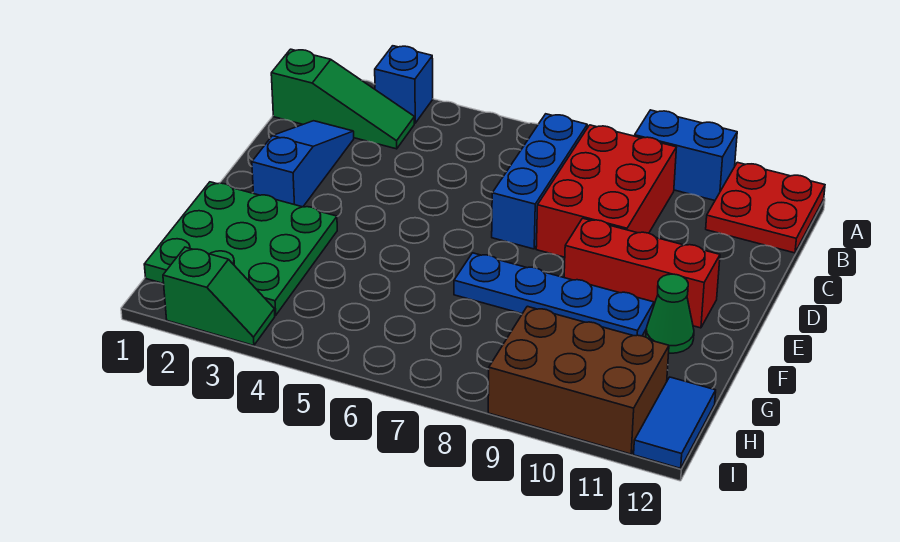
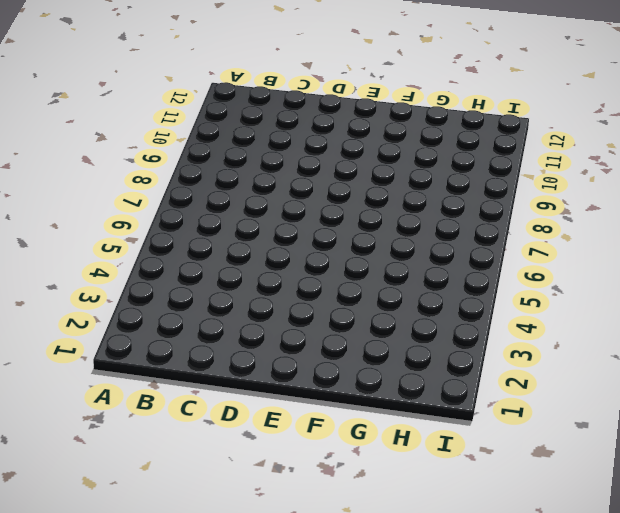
none -> blue 1x1 brick [375,46,433,123]
none -> blue 1x2 brick [635,110,737,201]
none -> red 2x2 plate [706,162,825,253]

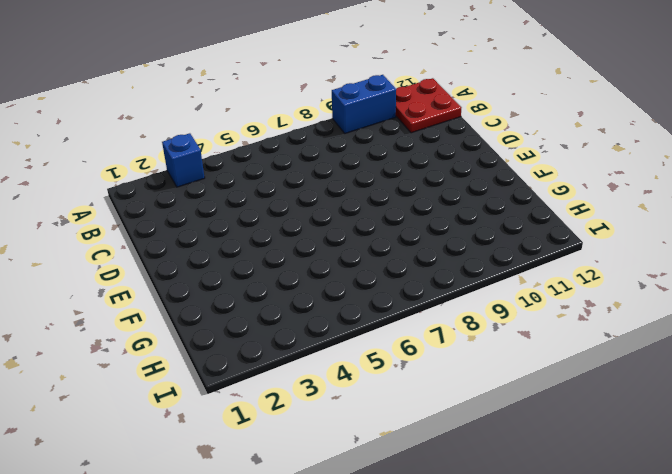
none -> green 1x3 slope [271,49,414,149]
none -> blue 1x3 brick [492,114,587,249]
none -> red 2x3 brick [536,125,676,257]

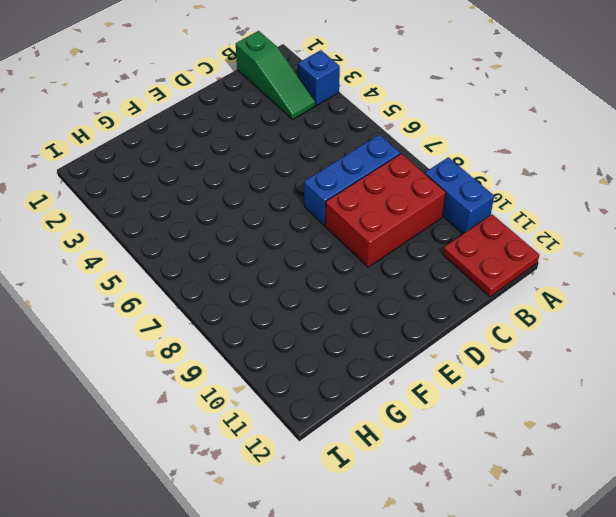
none -> blue 1x3 slope [252,121,354,207]
none -> red 1x3 brick [564,218,720,328]
none -> green 3x3 plate [144,182,337,315]

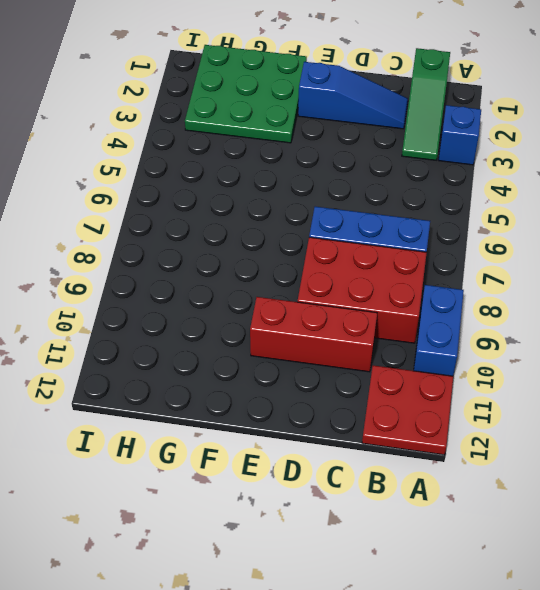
red 1x3 brick [250,297,377,372] -> red 1x3 brick turned to [564,218,720,328]
none -> blue 1x4 plate [454,253,654,336]
none -> green 1x1 cone [646,274,694,353]
none -> brown 2x3 brick [488,306,669,454]

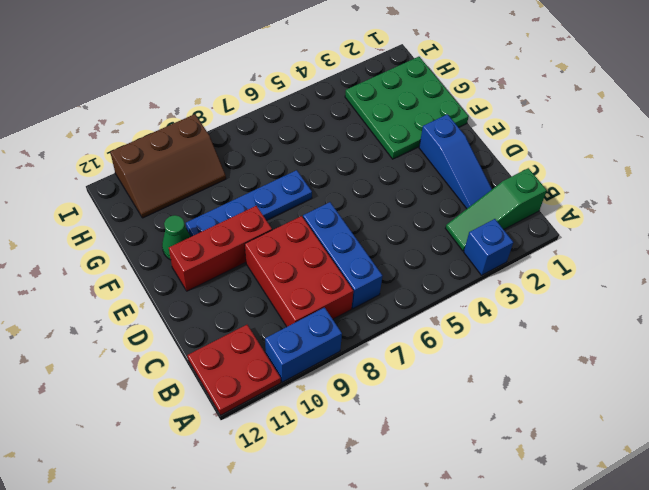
brown 2x3 slope [110,114,226,218] -> brown 2x3 brick [488,306,669,454]
none -> blue 1x2 tile [634,377,716,468]
none -> green 1x2 slope [163,247,275,345]

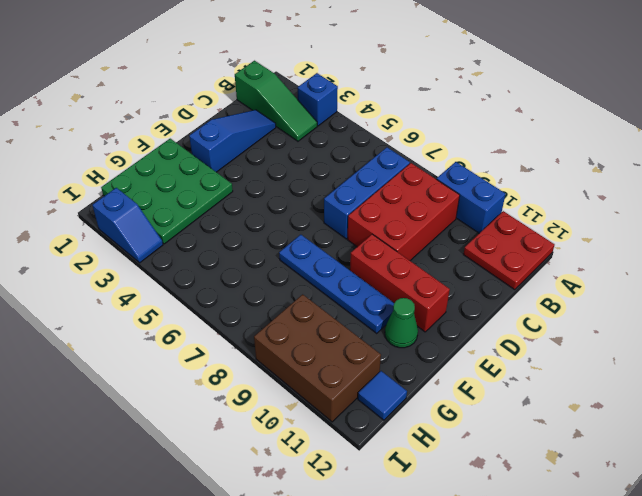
blue 1x1 tile [358,371,407,420] -> blue 1x2 tile [634,377,716,468]
blue 1x2 slope [92,188,163,263] -> green 1x2 slope [163,247,275,345]

